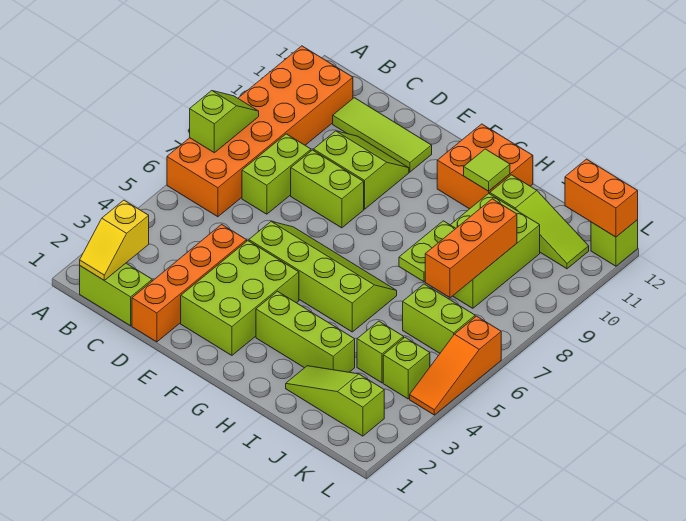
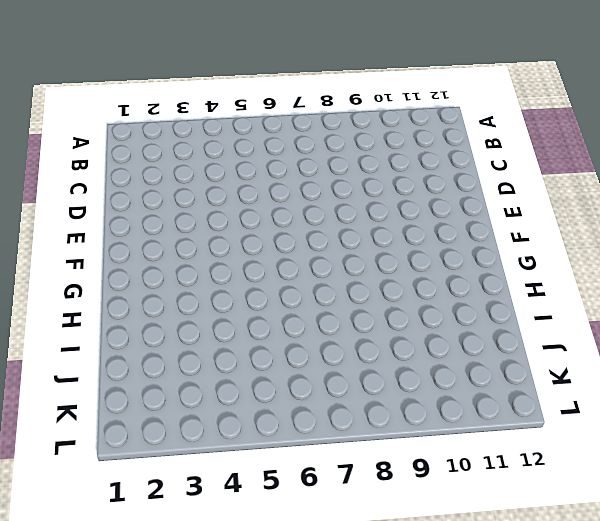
none -> orange 2x6 brick [167,46,353,217]
none -> lime 1x2 brick [80,263,152,326]
none -> lime 1x2 brick [242,134,311,214]

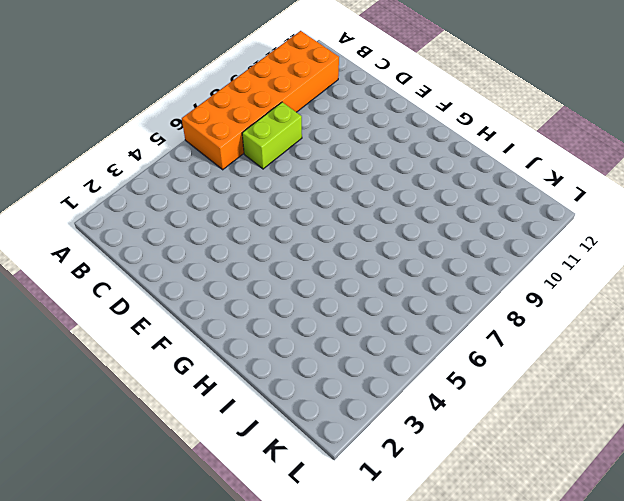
none -> lime 1x2 brick [80,263,152,326]
none -> lime 1x3 tile [333,98,432,172]
none -> orange 1x4 brick [132,224,247,342]

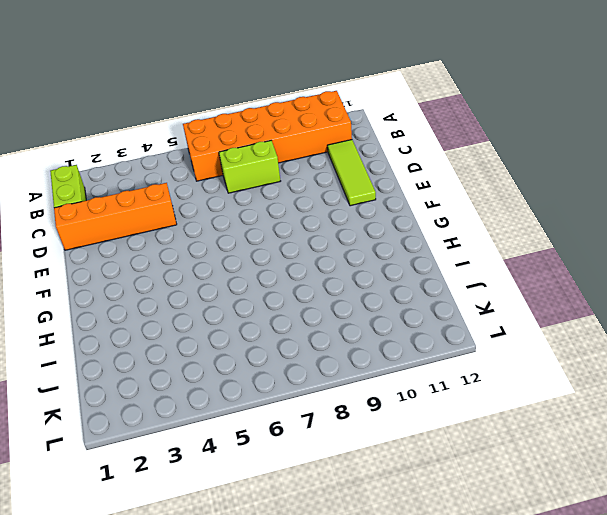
none -> lime 1x2 brick [291,150,364,228]
none -> lime 2x2 slope [313,131,409,209]
none -> lime 2x3 brick [181,241,299,355]

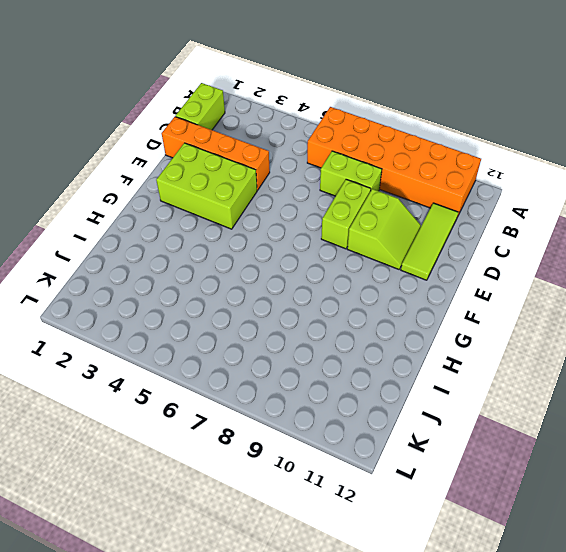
none -> lime 2x4 slope [249,222,397,332]
none -> lime 1x3 brick [256,291,355,372]
none -> orange 2x2 brick [437,124,533,209]

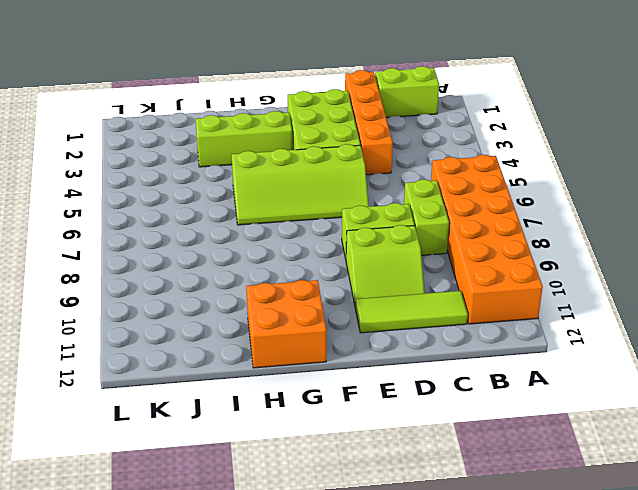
none -> lime 1x3 slope [286,366,384,436]
none -> lime 2x3 brick [451,193,540,308]
none -> lime 1x3 slope [490,175,589,269]

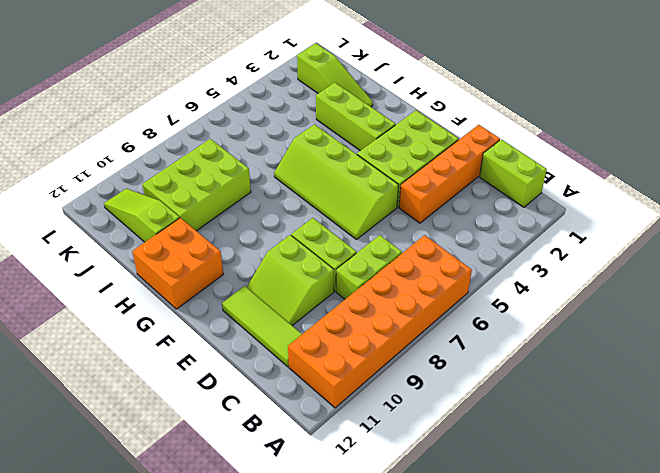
none -> lime 1x1 brick [357,321,404,383]
none -> lime 1x2 brick [403,284,475,353]
none -> lime 1x1 brick [383,337,430,399]

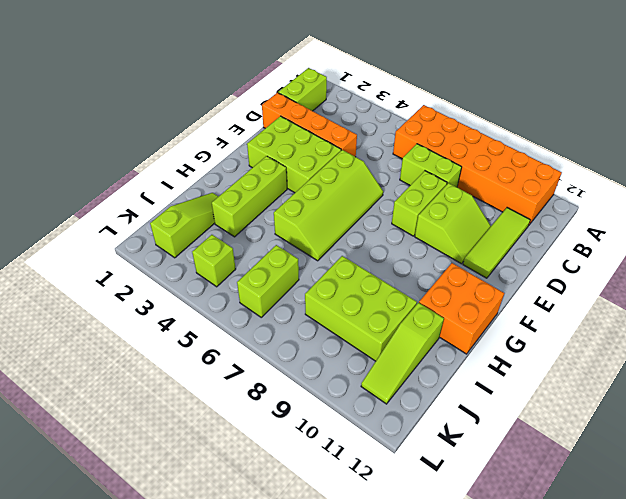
none -> lime 1x1 brick [357,321,404,383]
none -> orange 1x3 slope [410,316,501,415]
none -> lime 1x1 brick [591,220,638,266]

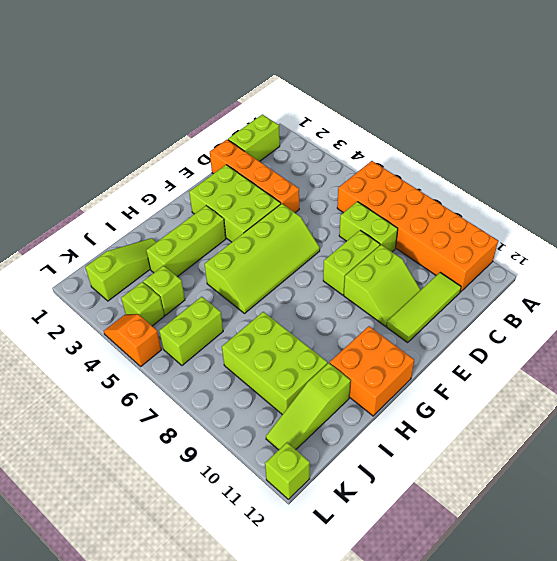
orange 1x2 slope [104,314,162,366] -> orange 1x3 slope [410,316,501,415]
none -> lime 1x2 slope [190,91,259,153]
none -> yellow 1x2 slope [80,200,149,280]
none -> lime 1x1 tile [464,149,510,191]

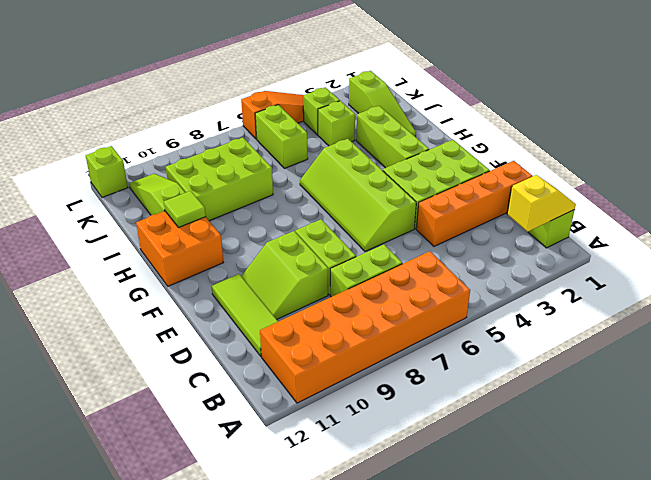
none -> lime 1x2 slope [190,91,259,153]
none -> lime 1x2 plate [399,221,456,282]
none -> orange 1x3 brick [425,199,517,298]

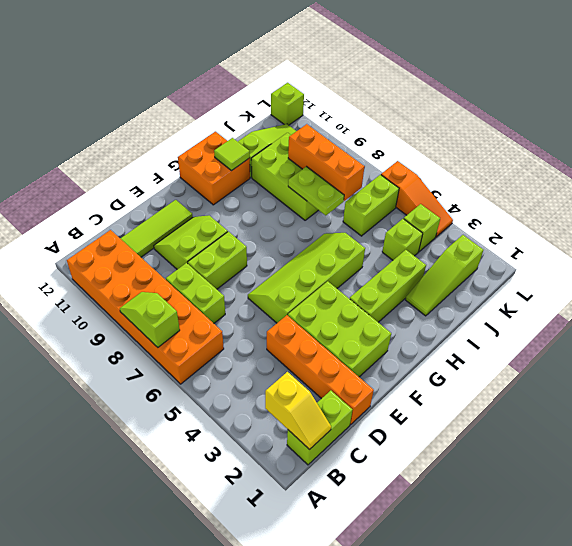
none -> orange 1x2 brick [565,159,638,237]

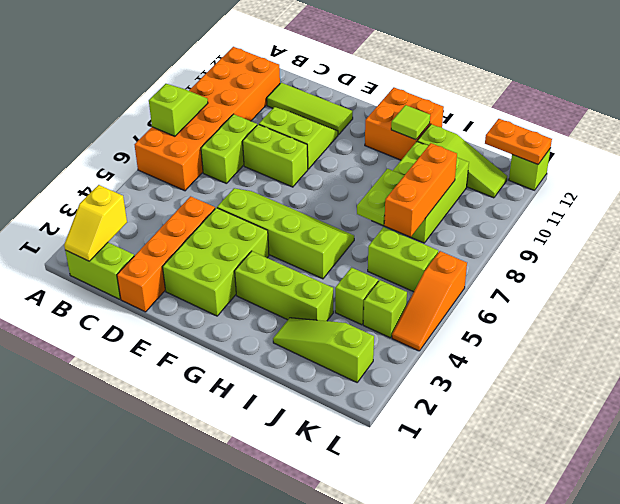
orange 1x2 plate [485,119,552,164] -> orange 1x2 brick [565,159,638,237]

